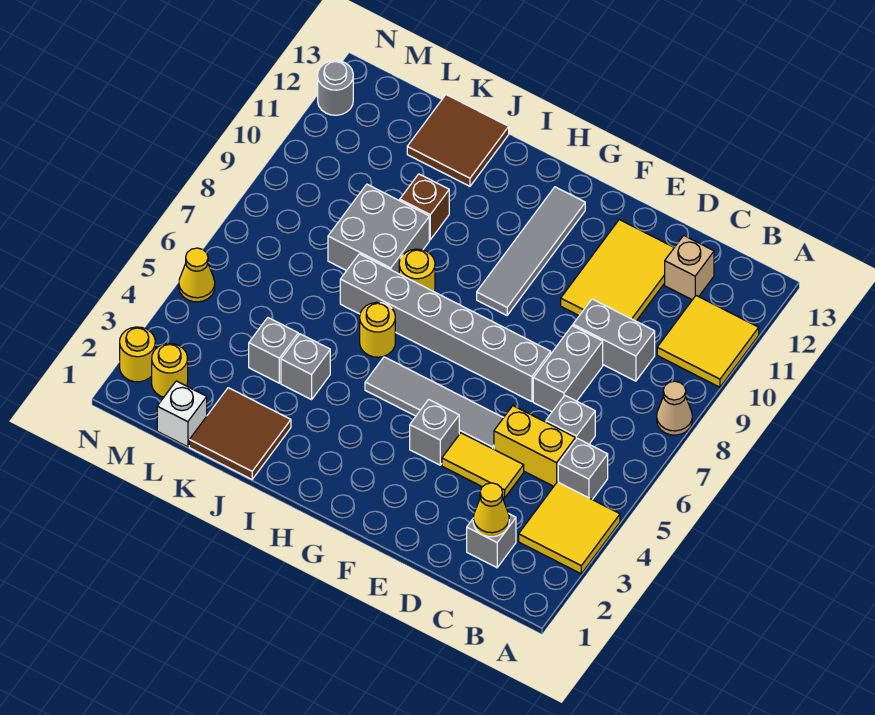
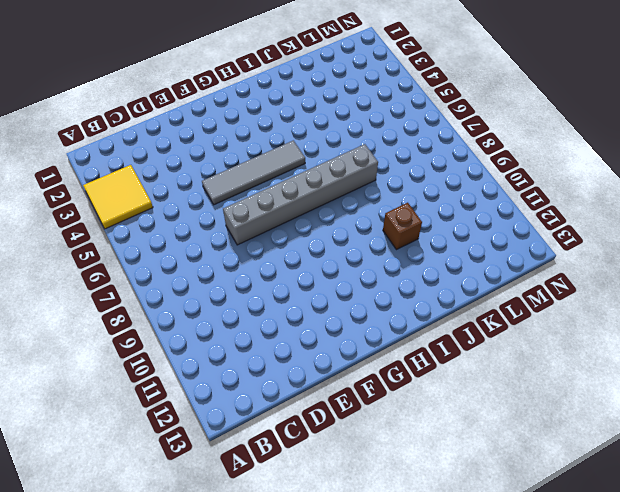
none -> tan 1x1 cone [657,381,692,435]
none -> yellow 2x2 tile [657,296,759,387]
none -> grey 1x1 brick [558,438,608,499]
none -> grey 1x1 brick [467,514,516,568]

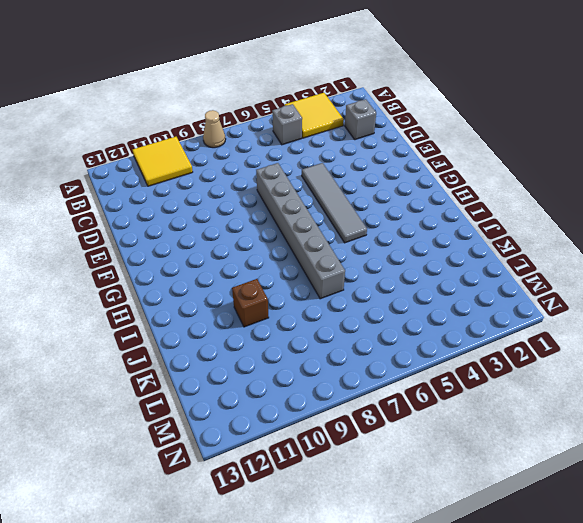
none -> yellow 1x2 brick [494,406,576,486]
none -> grey 1x1 brick [546,396,595,444]
none -> grey 1x2 brick [573,299,655,381]
none -> tan 1x1 brick [665,235,714,300]

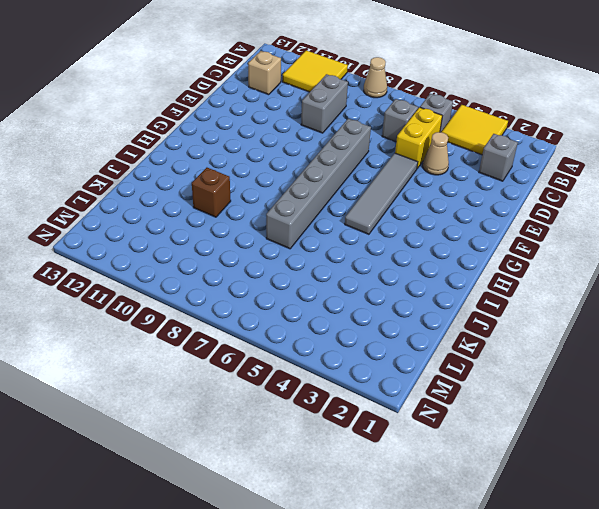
tan 1x1 cone [423,132,449,175] -> yellow 1x2 tile [442,433,524,498]
none -> grey 1x2 brick [533,326,603,412]
none -> yellow 2x3 tile [561,220,674,321]
none -> grey 1x1 brick [410,399,459,465]
none -> grey 1x4 tile [477,187,585,315]

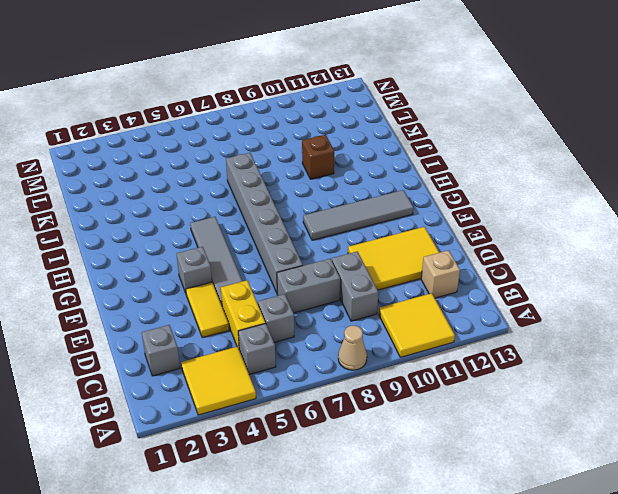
none -> yellow 1x1 round brick [360,302,395,357]
none -> yellow 1x1 round brick [399,249,435,292]
none -> brown 2x2 tile [189,388,291,479]
none -> grey 1x1 brick [281,334,330,400]

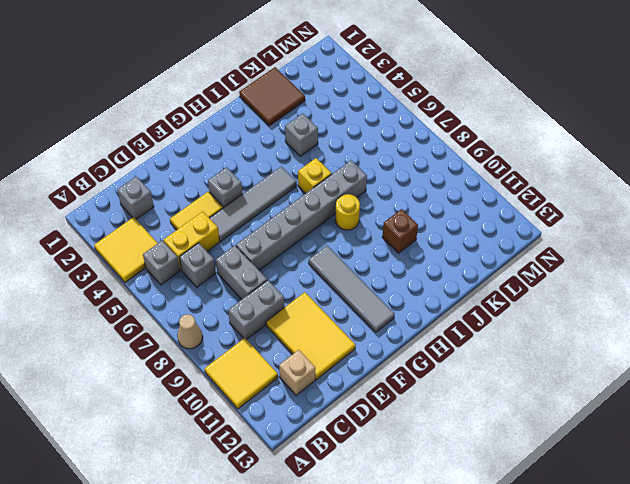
yellow 1x1 brick [298,158,332,194] -> yellow 1x1 round brick [360,302,395,357]
none -> grey 2x2 brick [328,184,429,274]
none -> brown 2x2 tile [407,95,509,186]
none -> grey 1x1 brick [249,318,298,383]
none -> white 1x1 brick [157,381,207,447]

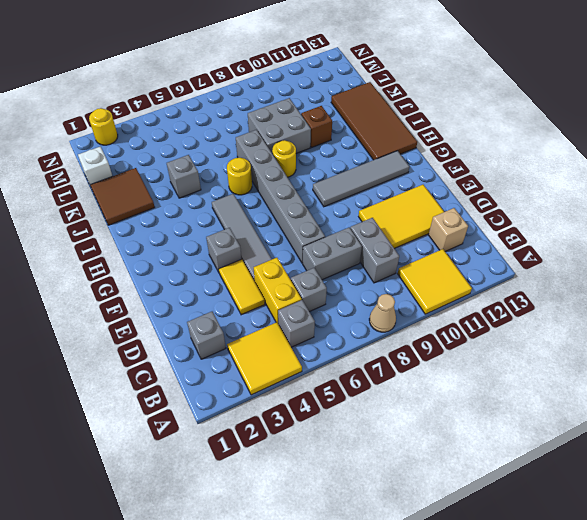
brown 2x4 tile [331,82,417,160] -> brown 2x2 tile [407,95,509,186]
none -> grey 1x1 brick [249,318,298,383]
none -> yellow 1x1 round brick [152,343,188,397]
none -> yellow 1x1 cone [179,248,215,302]
none -> grey 1x1 round brick [318,61,353,115]

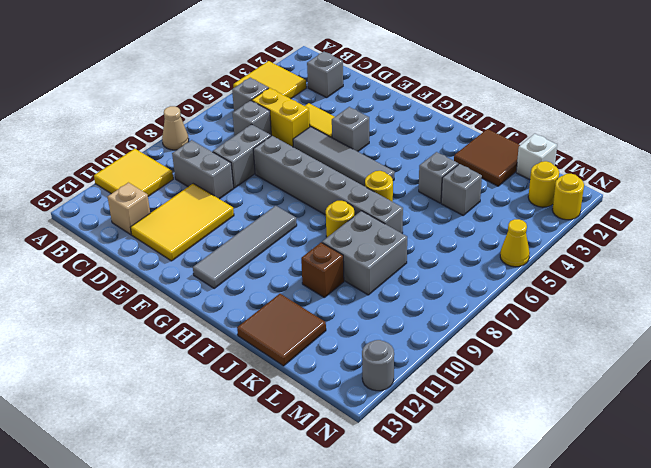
none -> yellow 1x1 cone [473,483,509,537]

